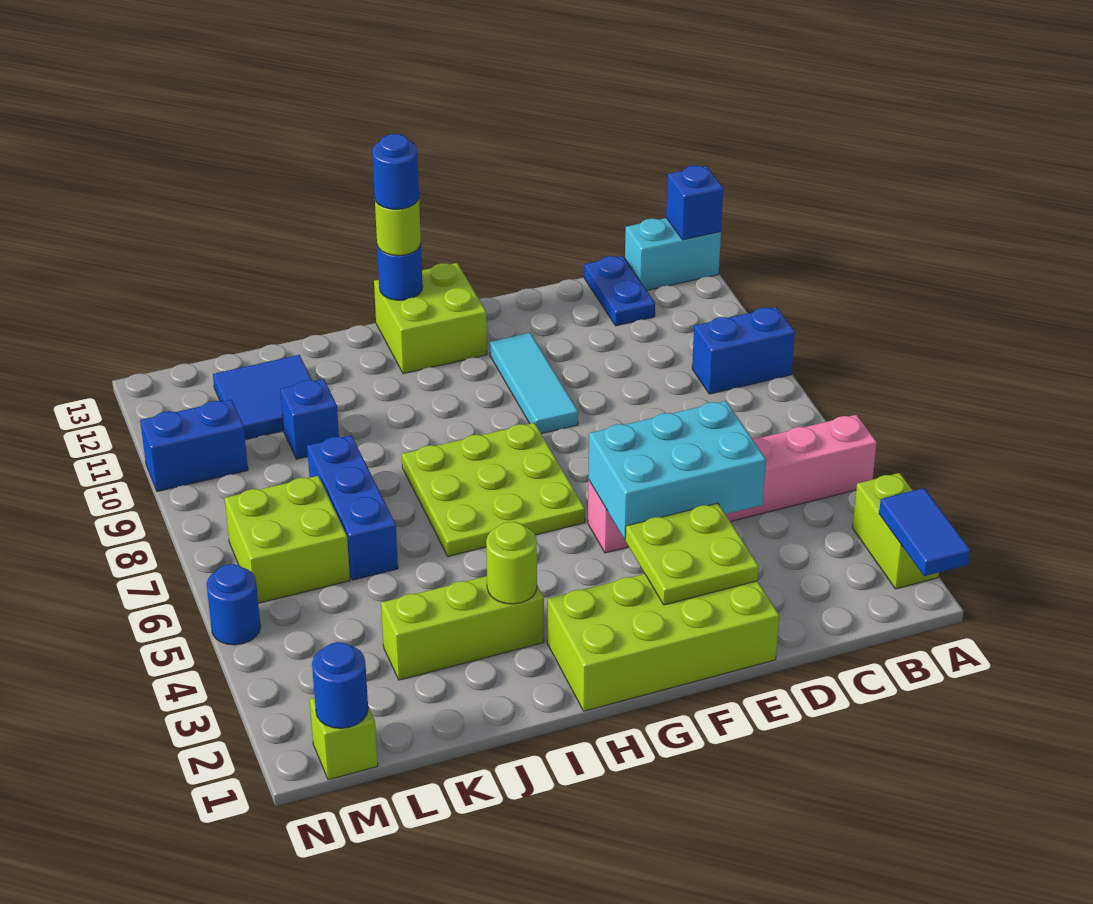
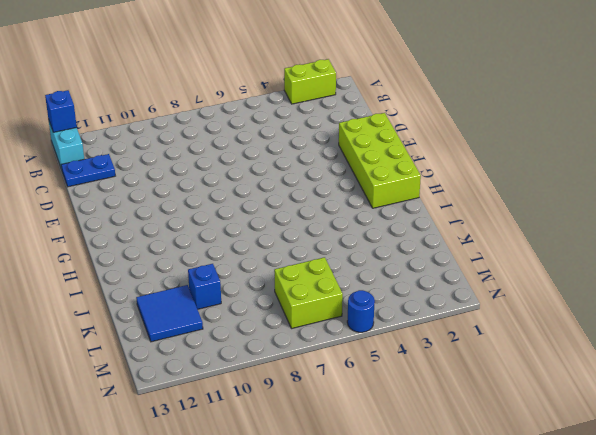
none -> pink 1x6 brick [588,415,877,553]
none -> blue 1x2 brick [692,307,795,394]
none -> cyan 1x3 tile [490,333,578,434]

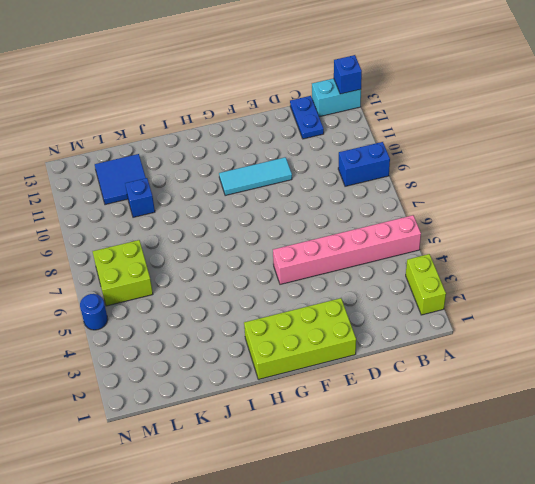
cyan 1x3 tile [219,157,292,196] -> cyan 1x3 tile turned to [490,333,578,434]
none -> lime 3x3 plate [402,423,585,556]
none -> lime 2x2 brick [374,263,487,374]
none -> lime 1x3 brick [381,576,544,680]

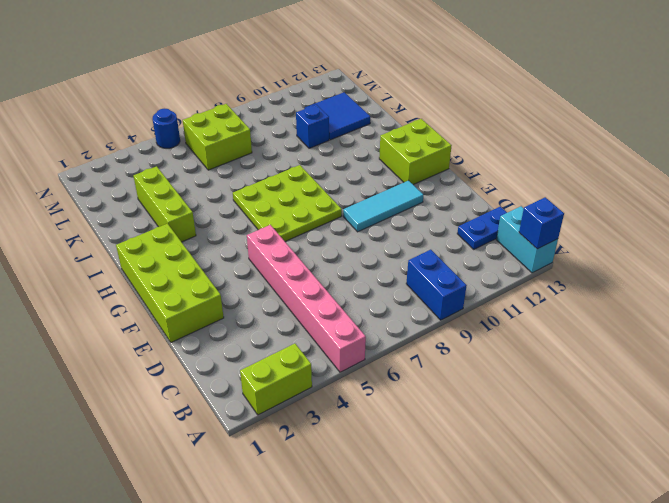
none -> blue 1x3 brick [307,435,398,580]
none -> lime 1x1 brick [310,698,378,780]
none -> blue 1x2 brick [140,400,248,492]

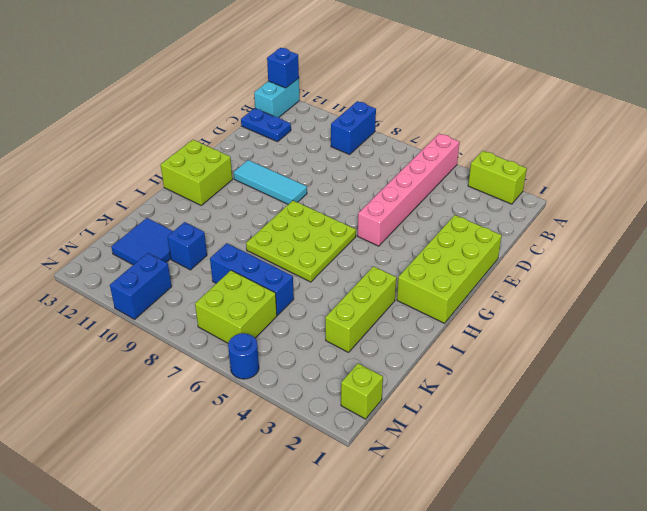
none -> blue 1x2 tile [879,488,970,576]
none -> cyan 2x3 brick [588,401,766,539]
none -> lime 2x2 plate [625,503,759,605]

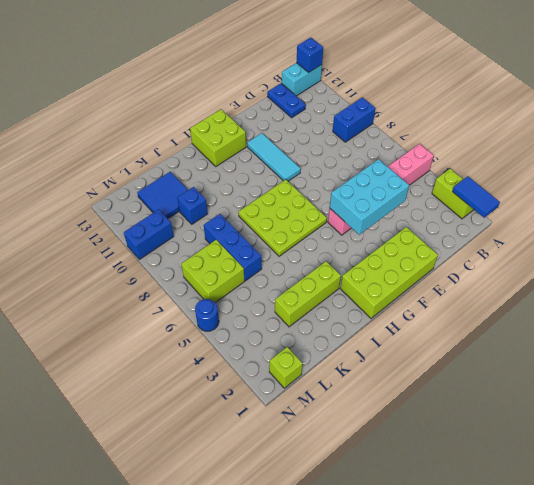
none -> lime 2x2 plate [625,503,759,605]
none -> blue 1x1 round brick [377,244,423,300]
none -> lime 1x1 round brick [486,522,537,604]

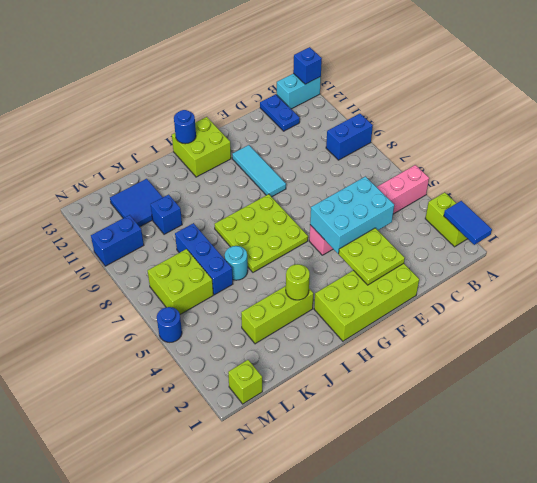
cyan 1x1 round brick [225,246,248,280] -> none
none -> blue 1x1 round brick [312,642,368,728]
none -> lime 1x1 round brick [375,199,421,256]
none -> blue 1x1 round brick [372,134,419,209]

